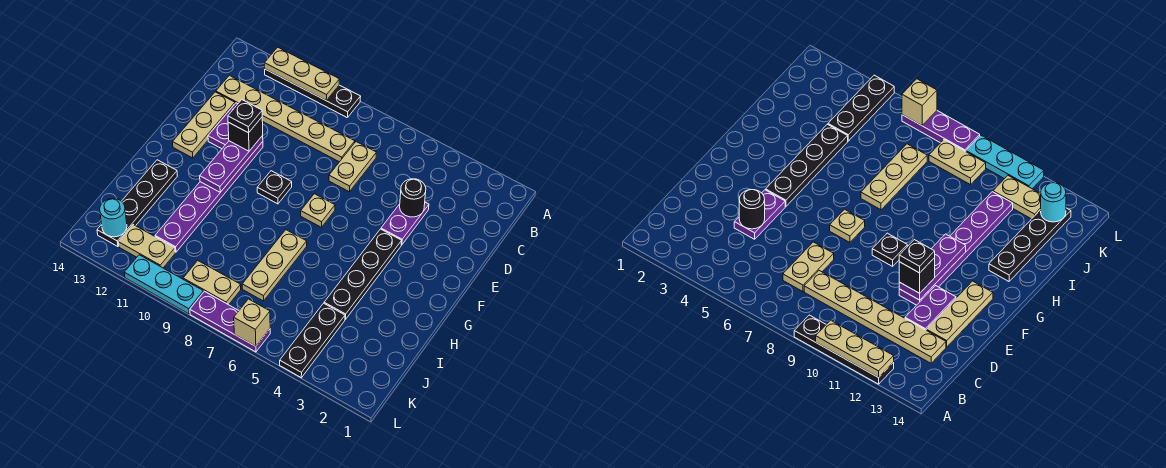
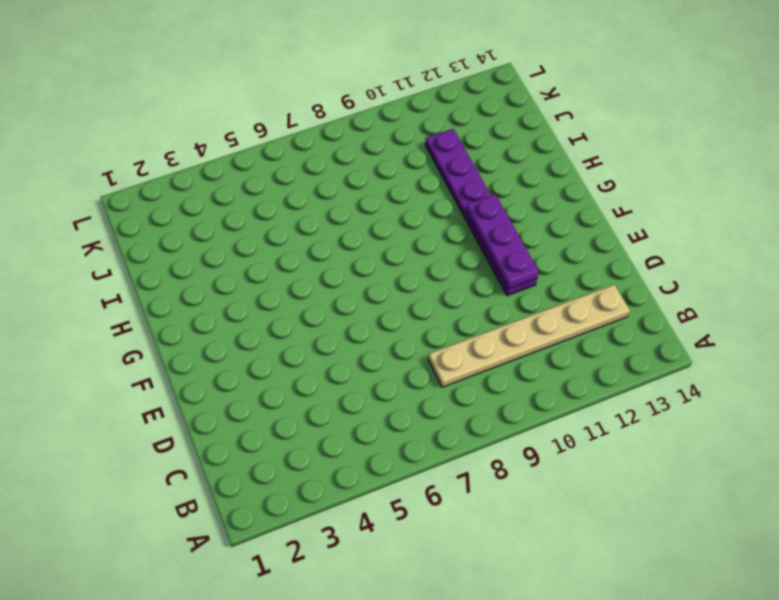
none -> black 1x4 plate [265,69,361,117]
none -> tan 1x2 plate [329,142,376,192]
none -> purple 1x2 plate [381,202,429,245]

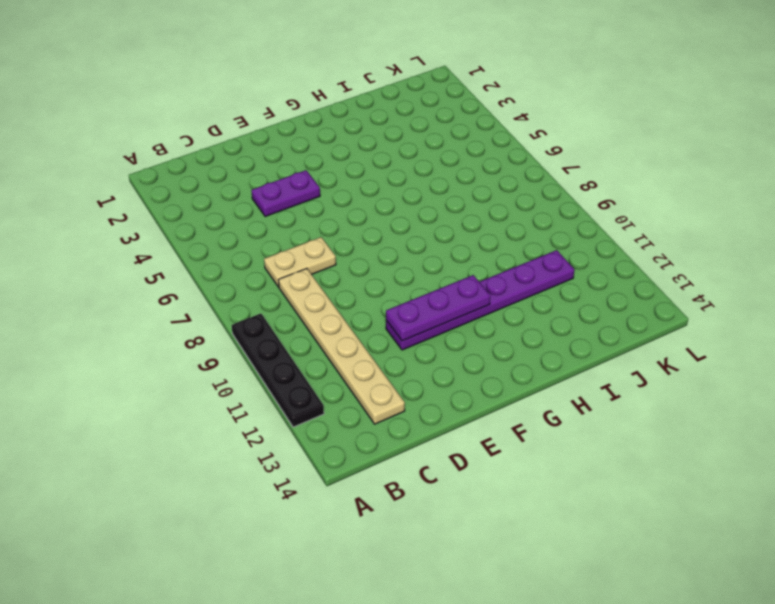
none -> purple 1x2 plate [208,103,237,149]
none -> tan 1x3 plate [173,92,235,158]
none -> black 1x4 plate [324,229,402,319]

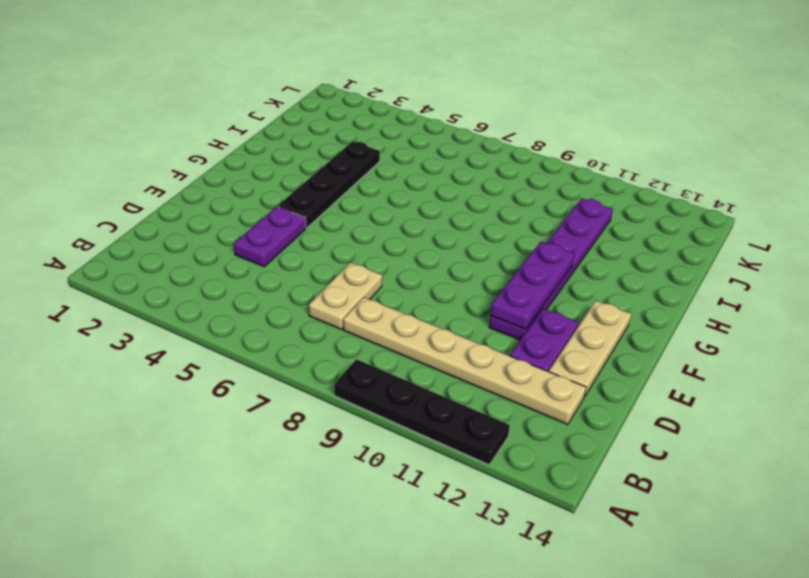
none -> tan 1x1 plate [301,194,335,227]
none -> black 1x1 plate [257,171,292,204]
none -> tan 1x3 plate [242,230,307,301]

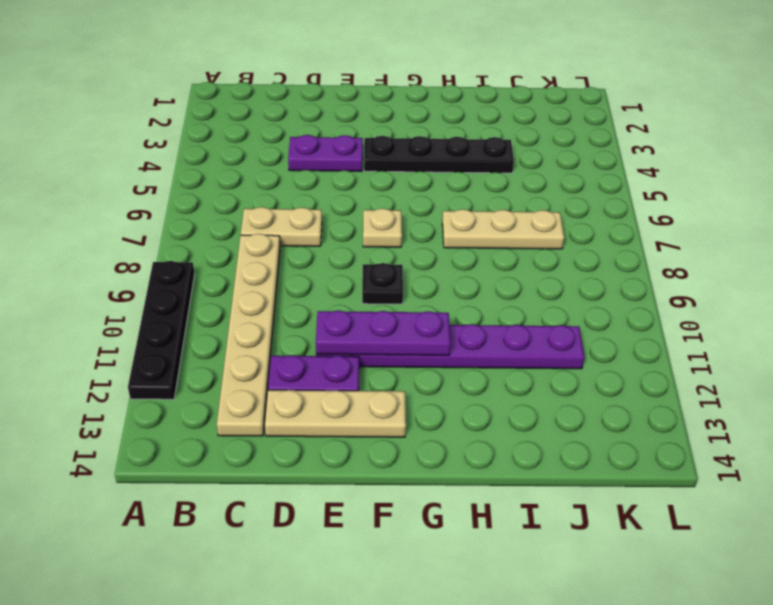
none -> black 1x4 plate [97,160,177,247]
none -> black 1x3 plate [280,303,345,378]
none -> tan 1x2 plate [183,261,241,305]

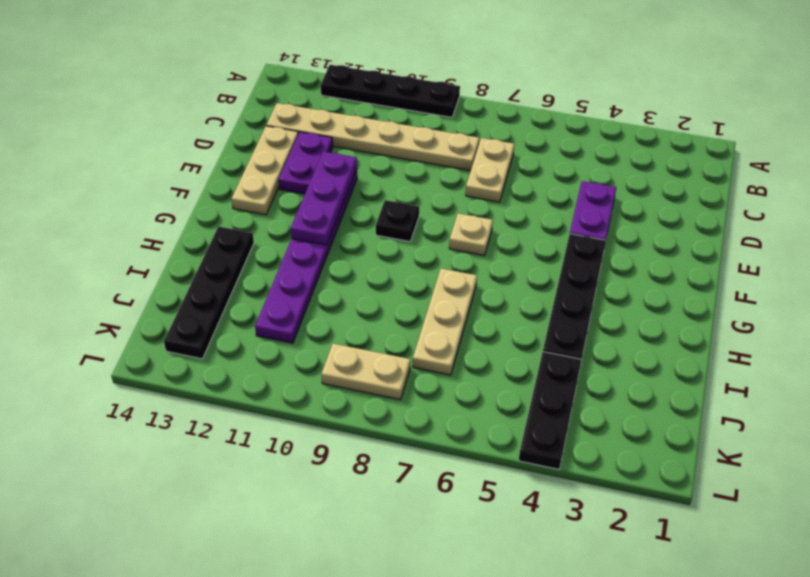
none -> tan 1x2 plate [118,225,175,268]
none -> purple 1x3 plate [190,292,270,352]
none -> cyan 1x3 plate [124,255,203,314]

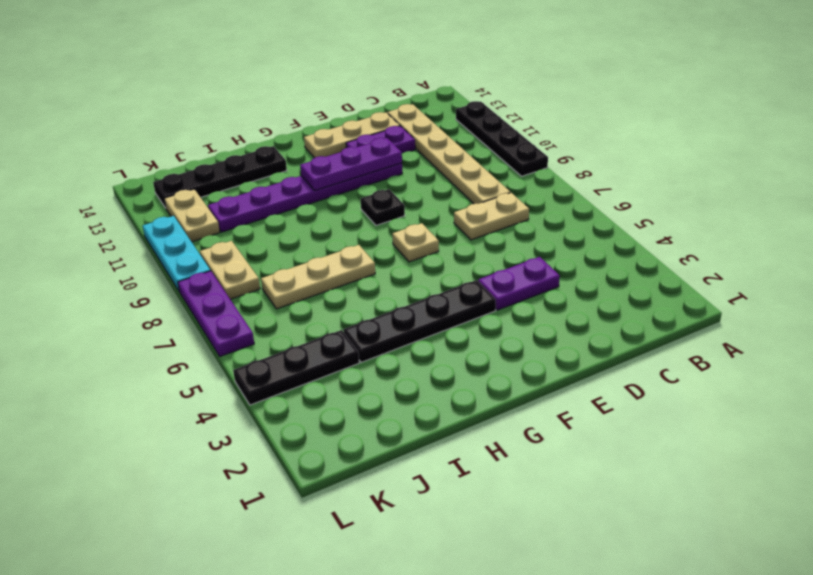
none -> tan 1x3 plate [264,47,340,101]
none -> black 1x1 round brick [400,179,426,217]
none -> cyan 1x1 round brick [100,198,127,237]

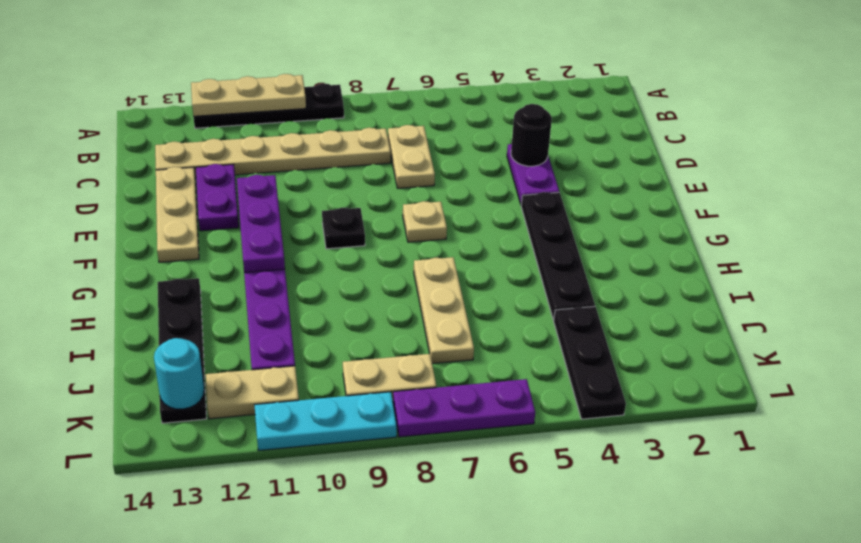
none -> tan 1x1 brick [234,299,270,346]
none -> black 1x1 brick [228,118,263,151]
none -> black 1x1 plate [228,100,262,133]

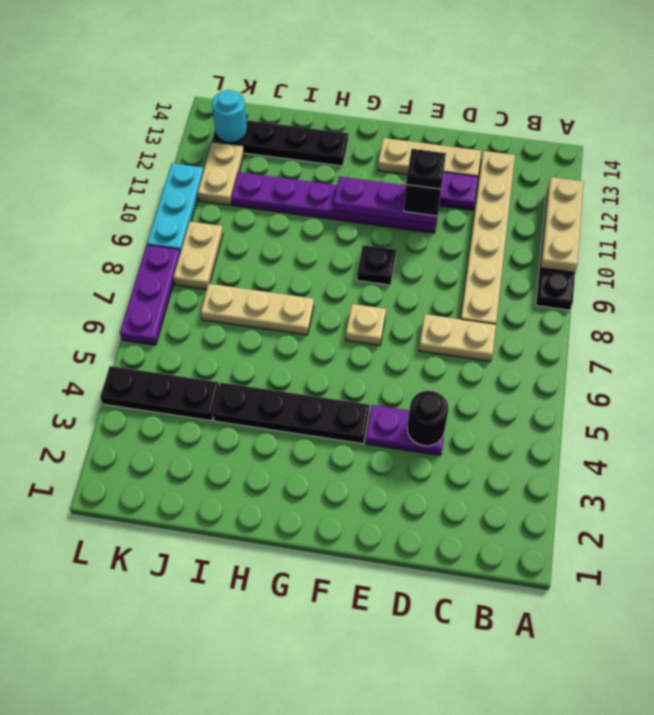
none -> tan 1x1 brick [234,299,270,346]

